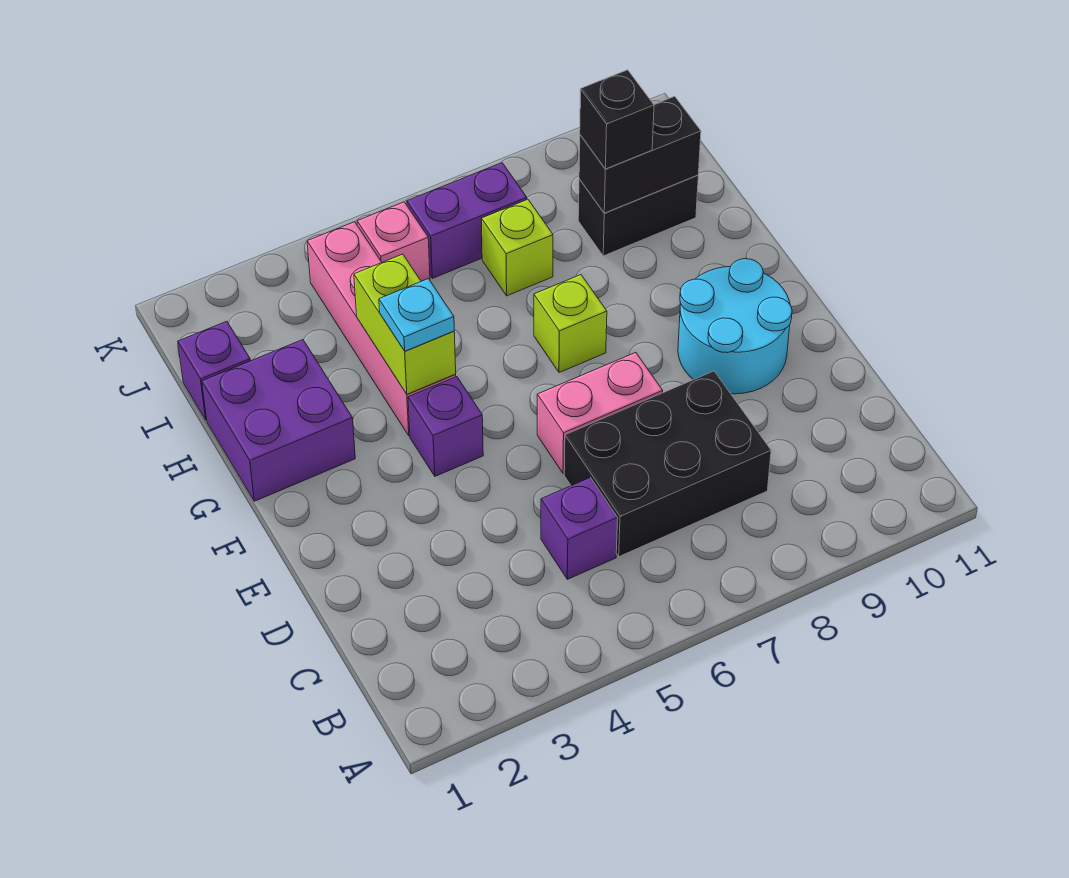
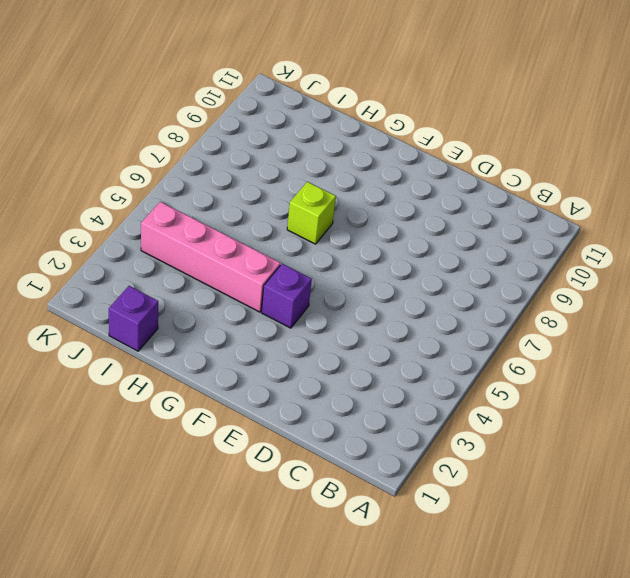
none -> purple 1x1 brick [541,478,618,579]
none -> black 2x3 brick [564,371,771,557]
none -> pink 1x2 brick [537,353,663,474]

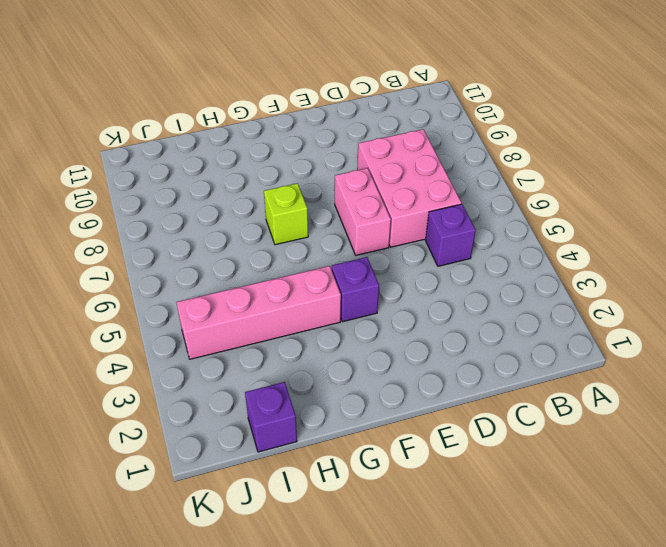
pink 2x3 brick [357,129,462,247] -> black 2x3 brick [564,371,771,557]
none -> cyan 2x2 round brick [678,259,792,394]
none -> purple 2x2 brick [202,340,355,501]
none -> lime 1x1 brick [481,199,553,296]

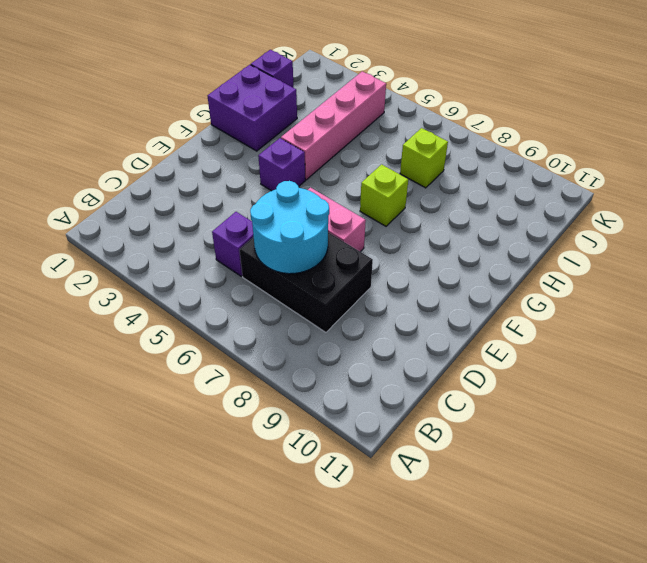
cyan 2x2 round brick [250,181,329,274] -> cyan 2x2 round brick moved to [678,259,792,394]
none -> black 1x2 brick [578,175,698,256]
none -> pink 1x1 brick [357,202,430,281]
none -> purple 1x2 brick [407,163,527,278]

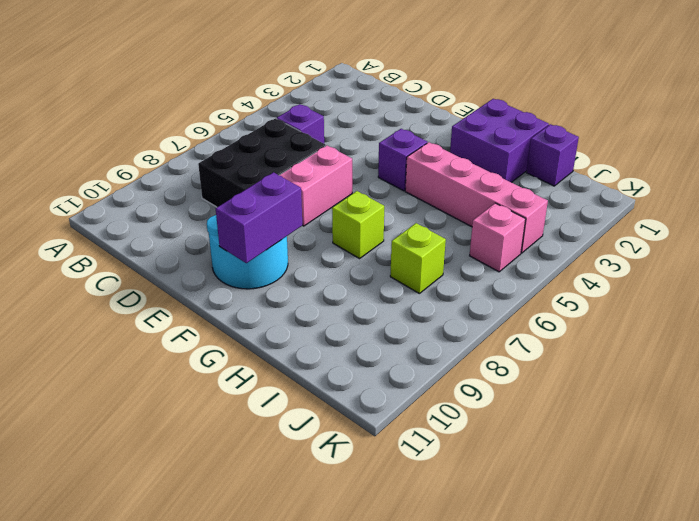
purple 1x2 brick [216,172,302,263] -> purple 1x2 brick moved to [407,163,527,278]
none -> black 1x2 brick [578,175,698,256]
none -> lime 1x2 brick [354,254,456,394]
none -> black 1x2 brick [579,96,701,213]

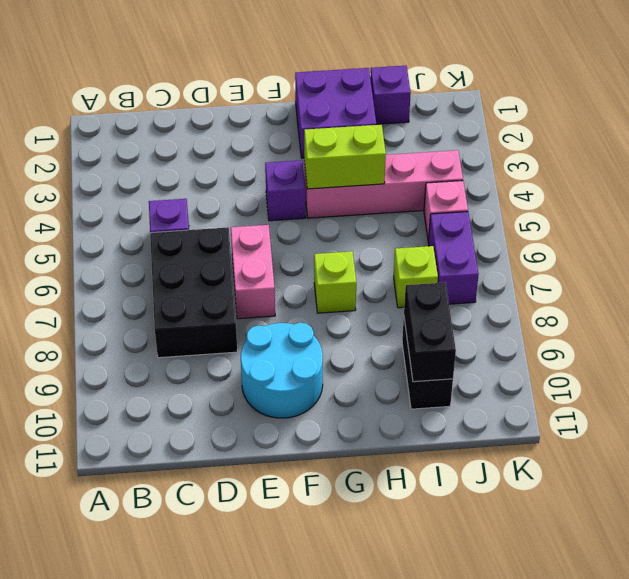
none -> cyan 1x1 plate [379,279,454,351]
none -> black 1x1 brick [580,70,654,169]

